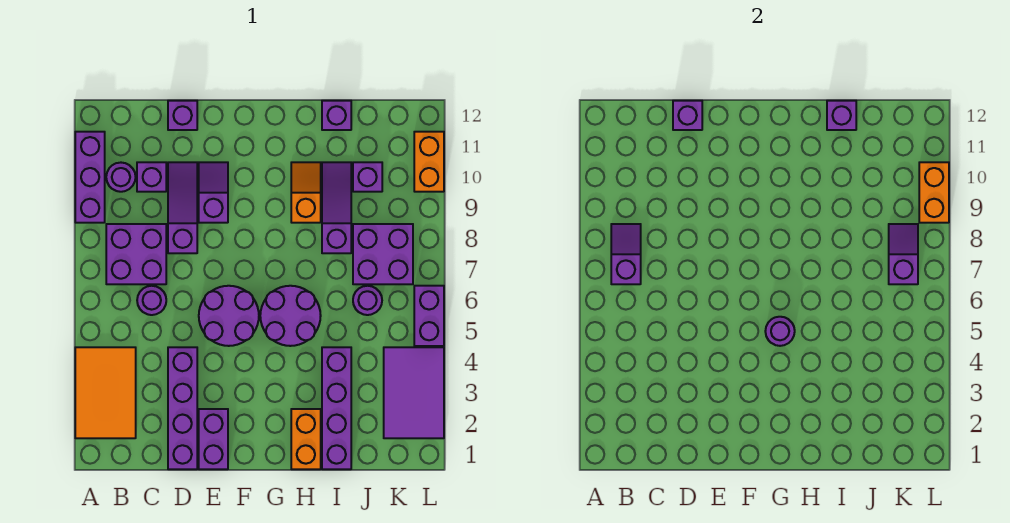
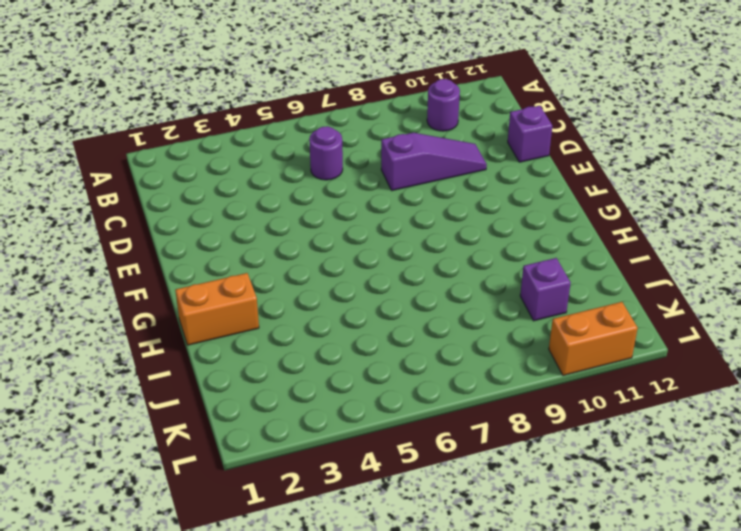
none -> orange 2x3 tile [75,347,136,438]
none -> purple 1x3 brick [75,132,105,223]
none -> purple 2x2 brick [106,224,166,284]
none -> purple 1x1 brick [137,162,166,192]

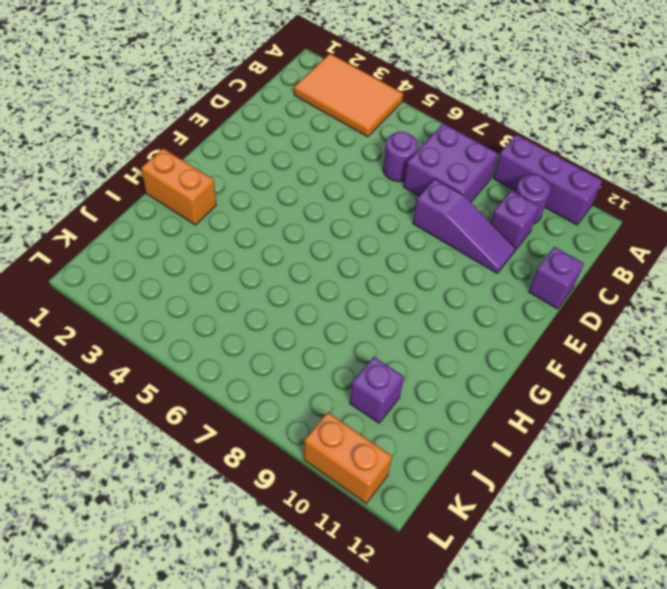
none -> purple 1x4 brick [168,347,197,469]
none -> purple 1x2 brick [199,409,228,469]
none -> purple 2x2 round brick [199,286,259,346]
none -> purple 1x2 slope [199,162,228,223]

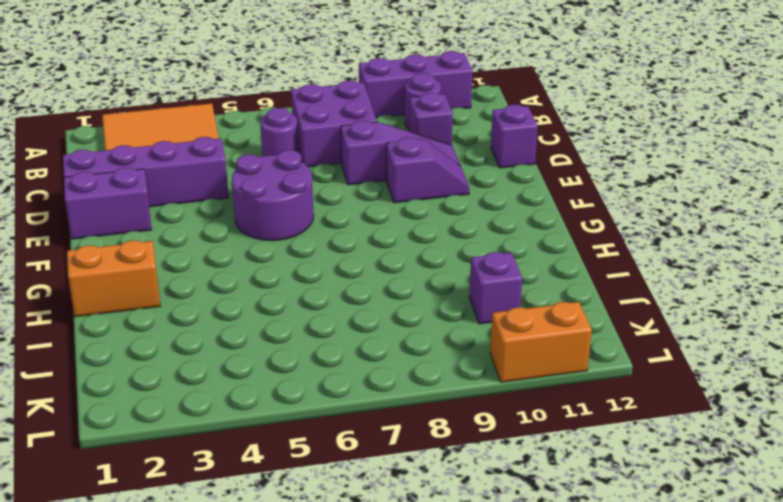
none -> purple 2x2 round brick [260,286,321,346]
none -> orange 1x2 slope [291,162,321,223]
none -> purple 1x4 brick [322,347,351,469]
none -> purple 1x3 slope [322,162,351,253]

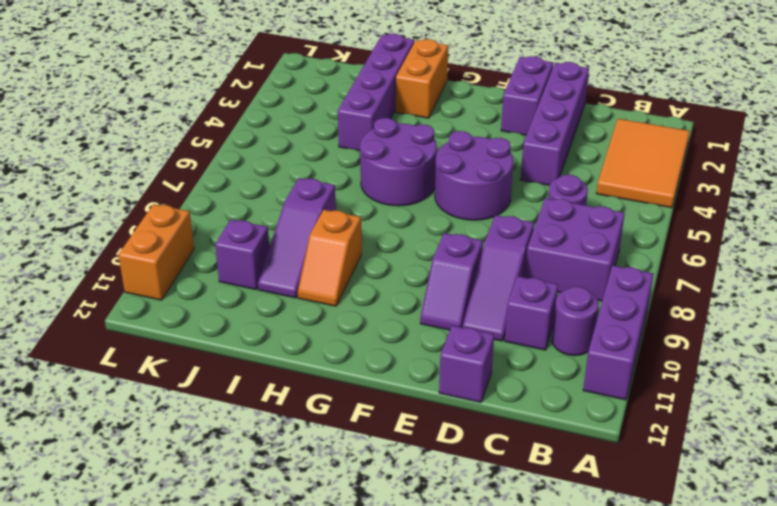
none -> purple 1x1 brick [322,101,351,130]
none -> purple 1x1 round brick [353,286,382,315]
none -> purple 2x2 brick [353,224,413,284]
none -> purple 2x3 tile [384,347,444,438]

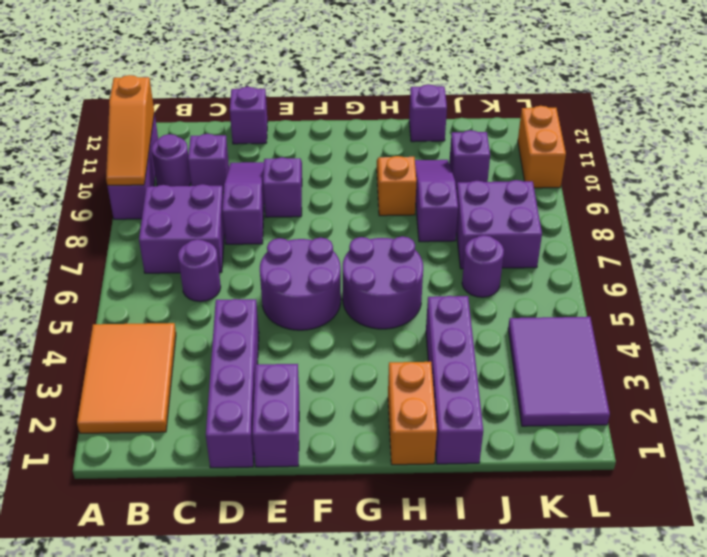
orange 1x3 slope [106,75,154,185] -> none
none -> purple 1x2 brick [414,286,444,346]
none -> purple 1x2 slope [611,224,641,284]
none -> purple 1x1 brick [673,101,702,130]
none -> purple 1x1 round brick [765,317,795,346]

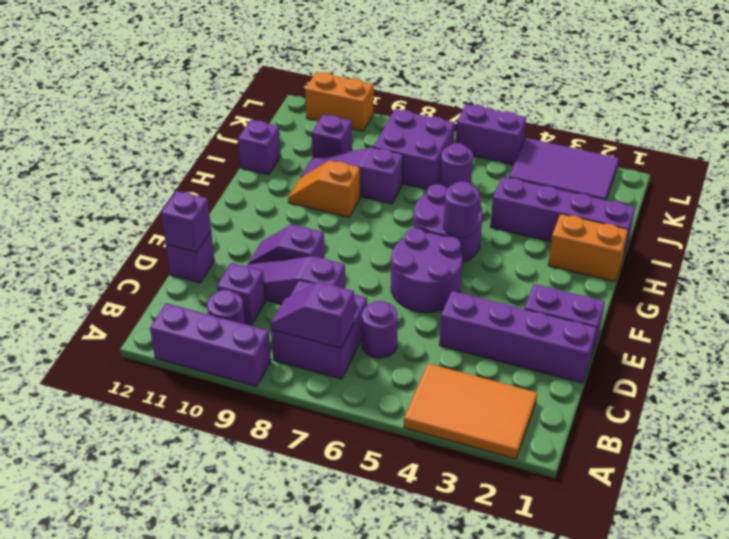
none -> purple 1x1 brick [827,101,856,130]
none -> purple 1x2 slope [889,224,918,284]
none -> orange 1x2 brick [919,162,949,223]

